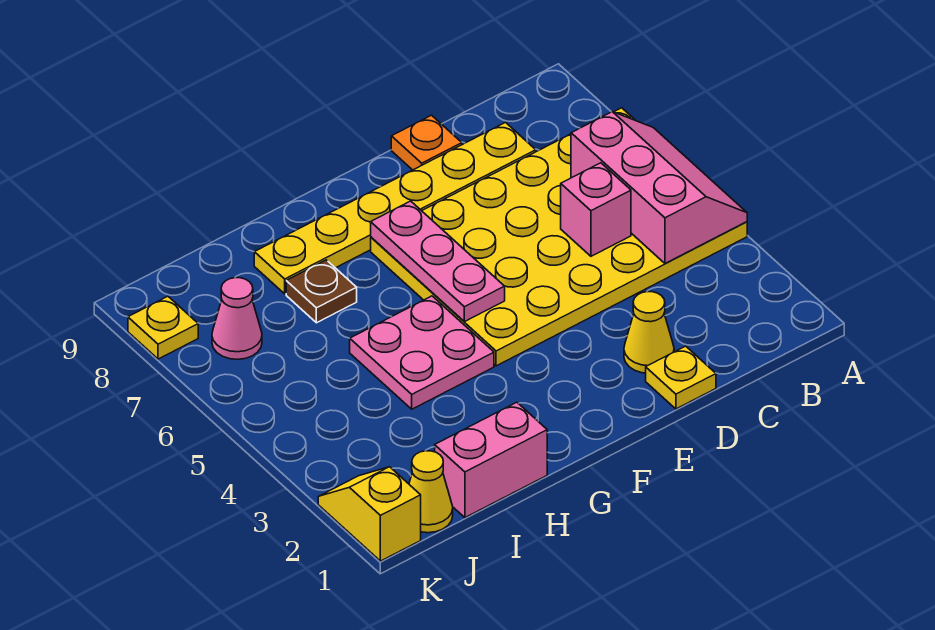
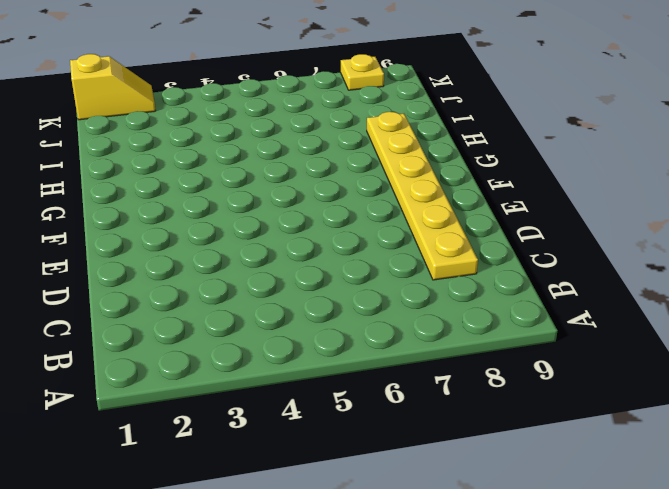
none -> yellow 4x6 plate [371,108,747,366]
none -> yellow 1x1 plate [646,346,716,409]
none -> yellow 1x1 cone [624,292,674,373]

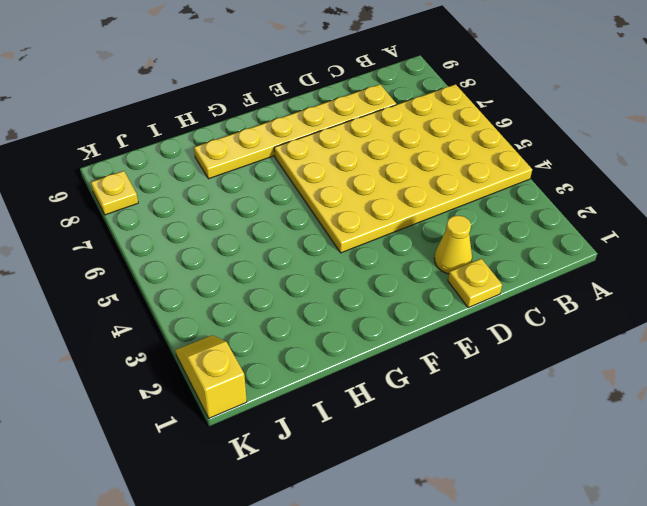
none -> orange 1x1 plate [391,115,462,170]
none -> pink 2x2 plate [350,296,494,409]
none -> pink 1x2 brick [435,402,547,518]

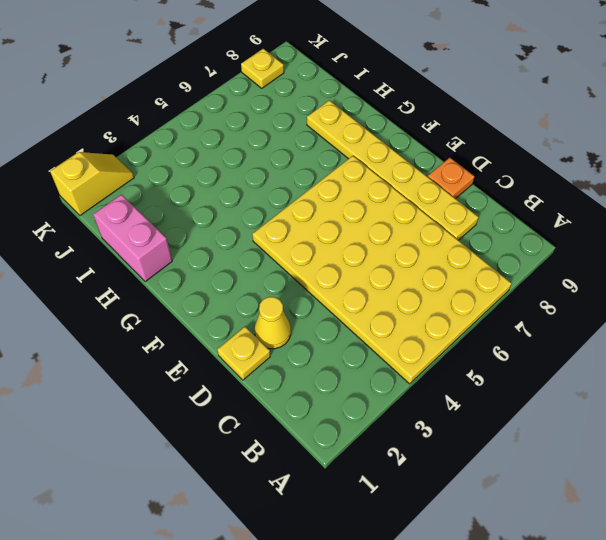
none -> pink 2x2 plate [350,296,494,409]
none -> brown 1x1 plate [286,260,357,323]
none -> yellow 1x1 cone [409,451,453,533]

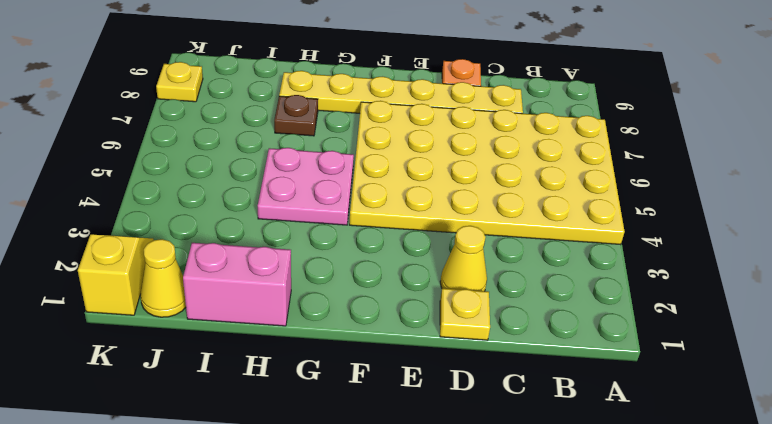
none -> pink 1x1 cone [212,278,262,359]
none -> pink 2x3 slope [571,112,747,263]
none -> pink 1x1 brick [561,163,631,256]

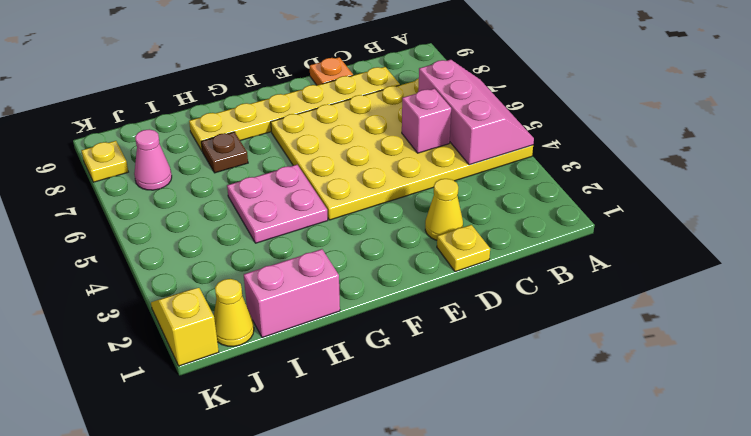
none -> pink 1x3 plate [371,201,505,322]

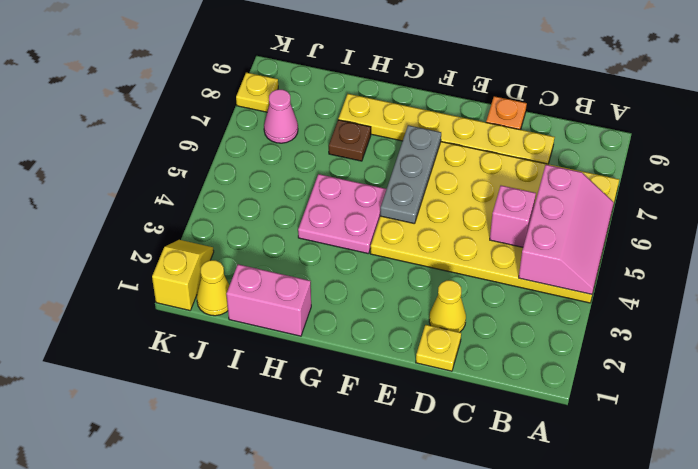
grey 1x3 plate [380,125,441,224] -> pink 1x3 plate [371,201,505,322]

